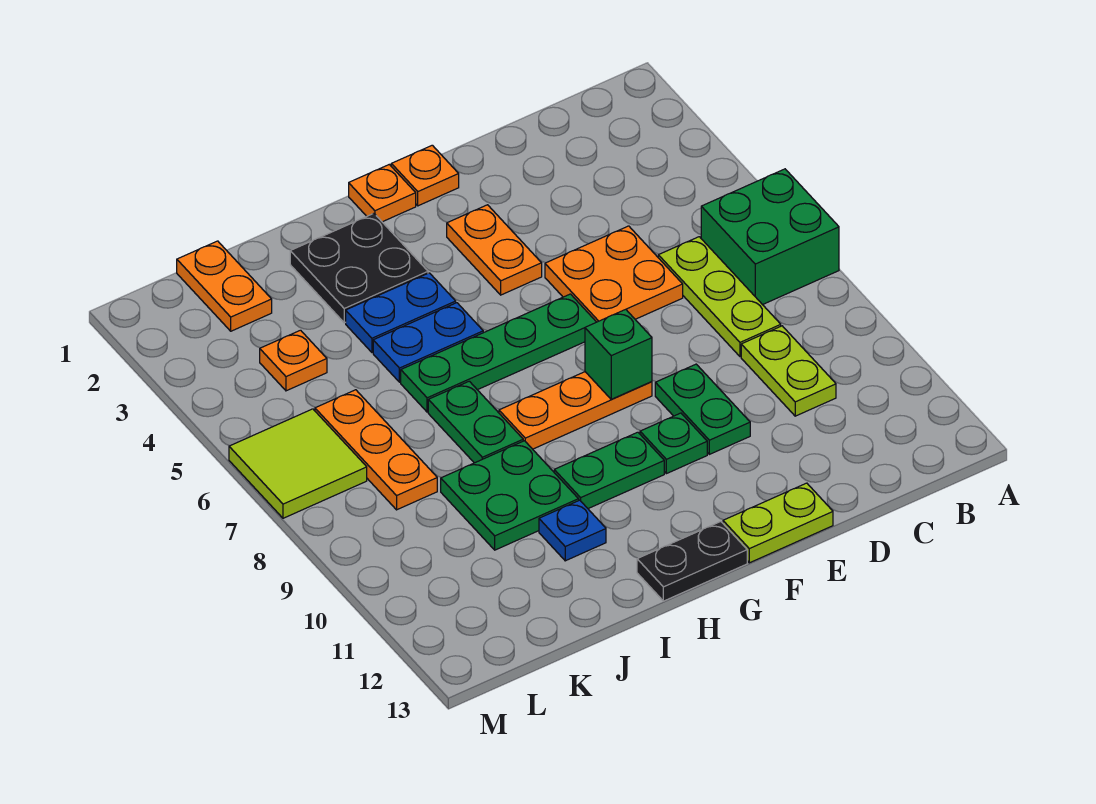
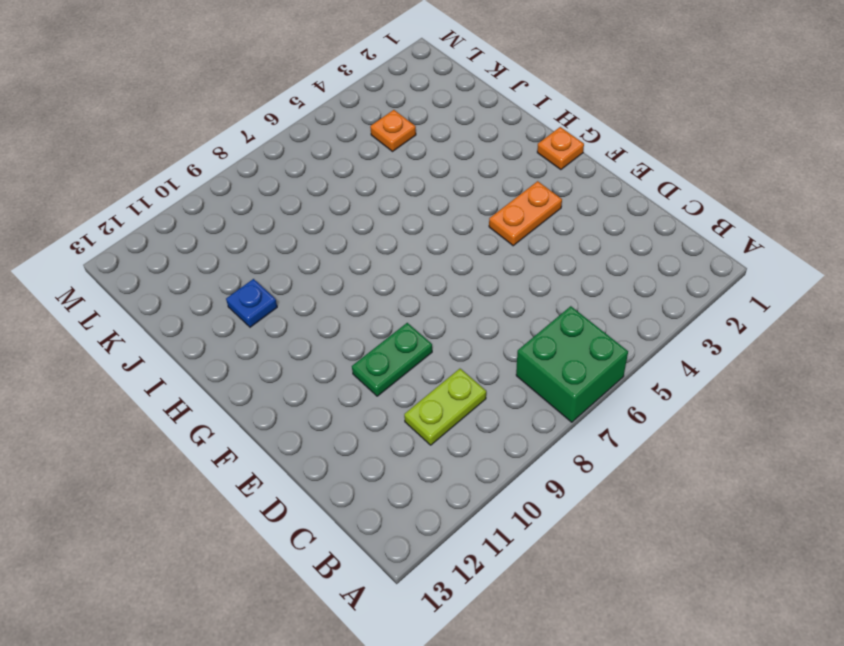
none -> lime 1x3 plate [658,237,781,357]
none -> orange 2x2 plate [545,226,683,322]
none -> lime 1x2 plate [723,483,833,563]

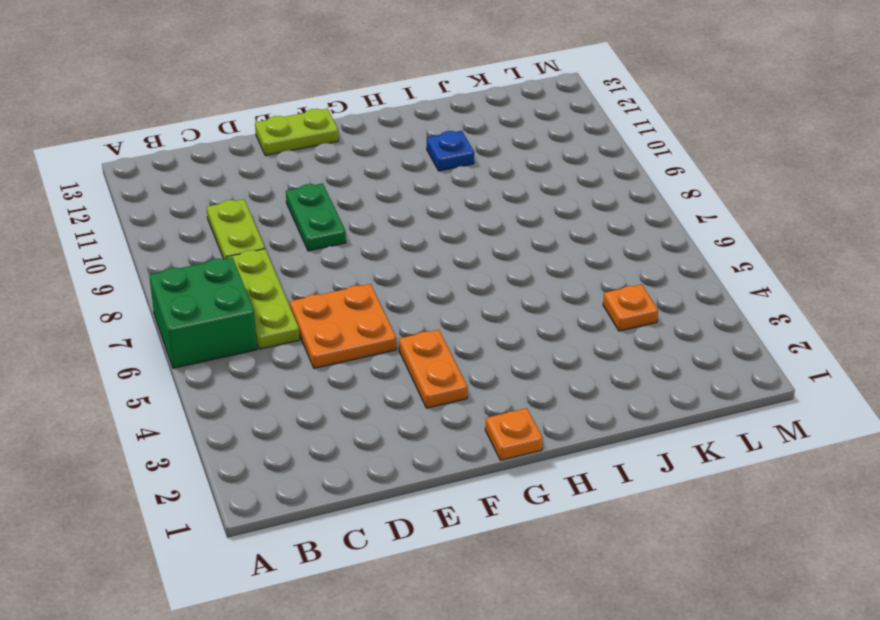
none -> orange 1x1 plate [391,145,459,206]
none -> green 1x4 plate [401,294,596,412]
none -> orange 1x3 plate [499,372,652,449]

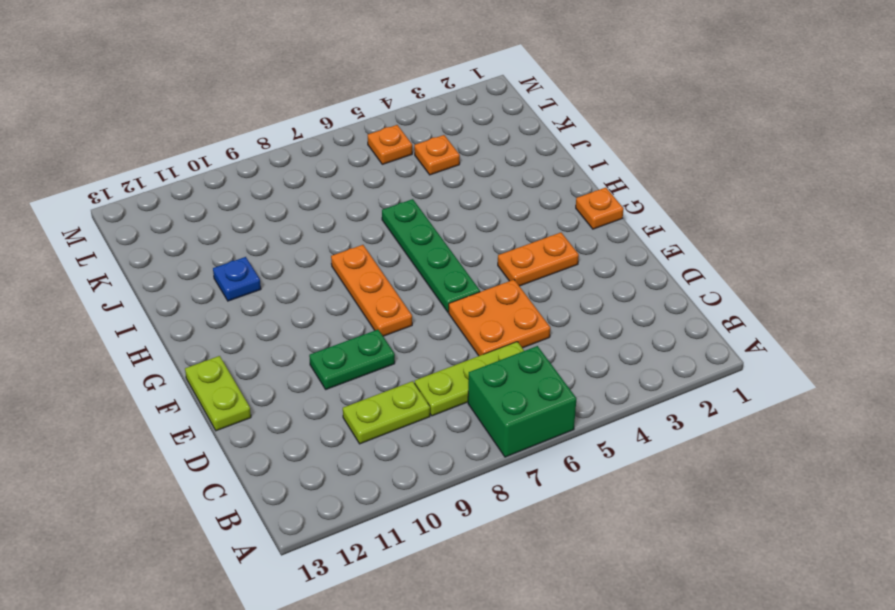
orange 1x1 plate [368,125,412,164] -> orange 1x1 plate moved to [391,145,459,206]
none -> green 1x1 plate [640,413,707,474]
none -> green 1x2 plate [554,432,664,509]
none -> black 1x2 plate [637,522,747,601]

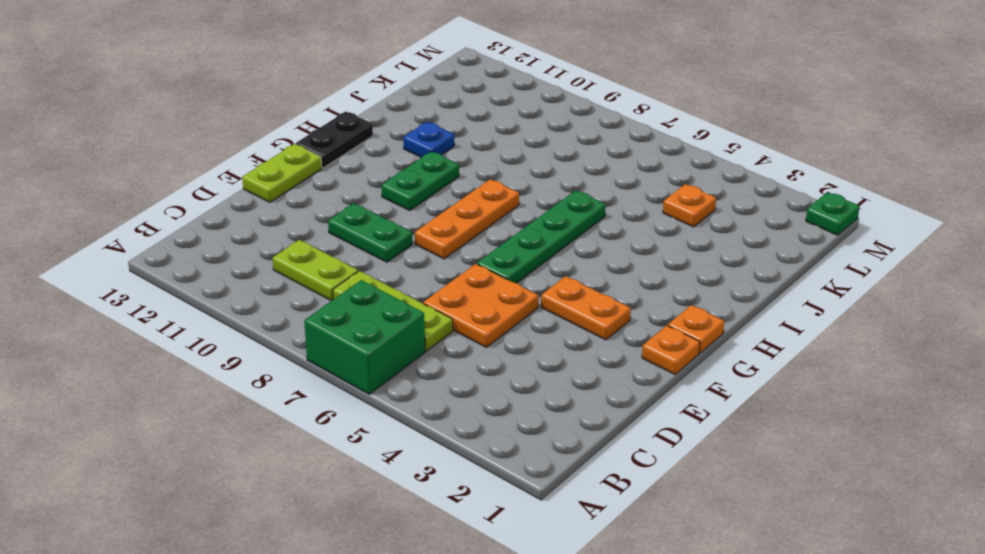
green 1x1 plate [806,192,859,235] -> green 1x1 plate moved to [640,413,707,474]
none -> black 2x2 plate [290,214,428,323]
none -> blue 1x2 plate [346,273,456,352]
none -> blue 1x2 plate [373,303,483,382]

